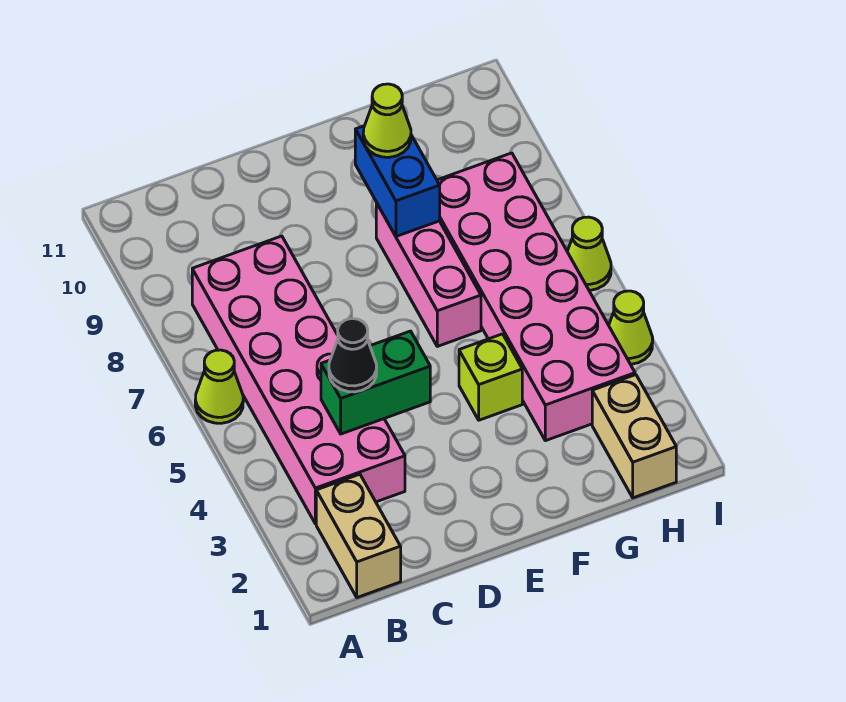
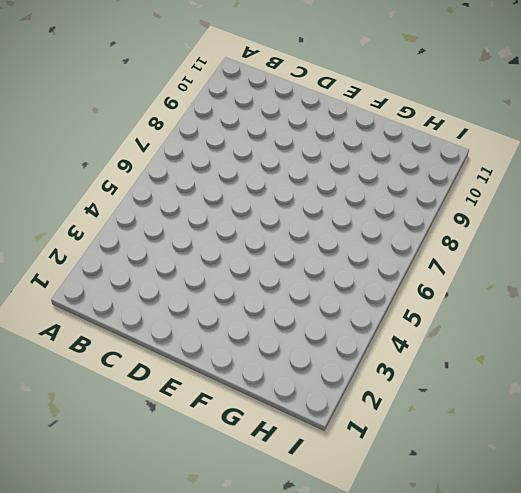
none -> lime 1x1 cone [195,350,243,423]
none -> tan 1x2 brick [316,474,401,598]
none -> pink 2x6 brick [192,236,405,524]

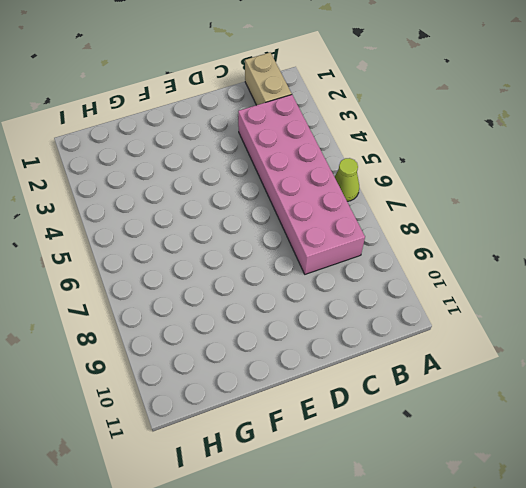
none -> lime 1x1 brick [459,334,522,420]
none -> pink 1x3 brick [376,203,481,346]
none -> pink 2x6 brick [437,153,635,441]

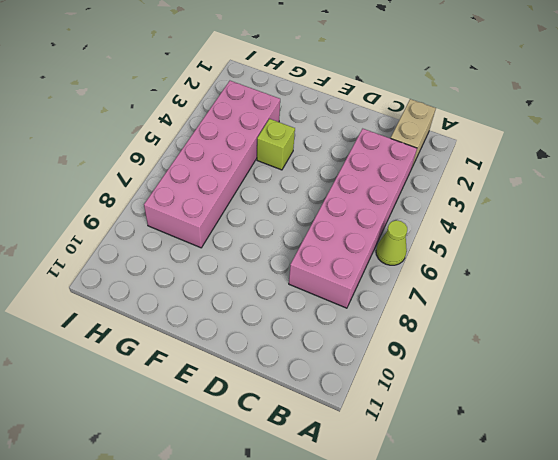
none -> pink 1x3 brick [376,203,481,346]
none -> tan 1x2 brick [592,375,676,498]
none -> lime 1x1 cone [609,291,653,364]

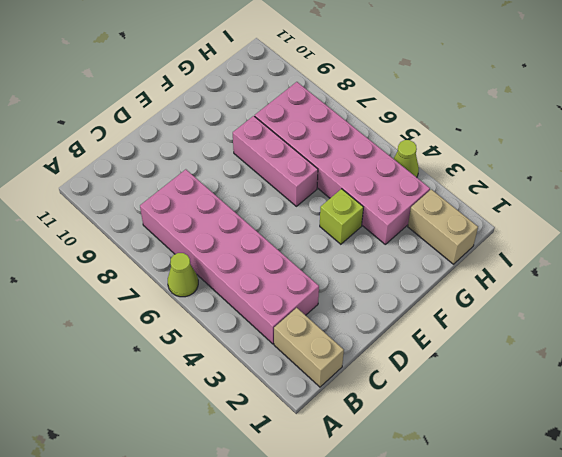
none -> lime 1x1 cone [567,217,611,290]
none -> green 1x2 brick [321,331,430,434]
none -> blue 1x2 brick [355,126,440,236]

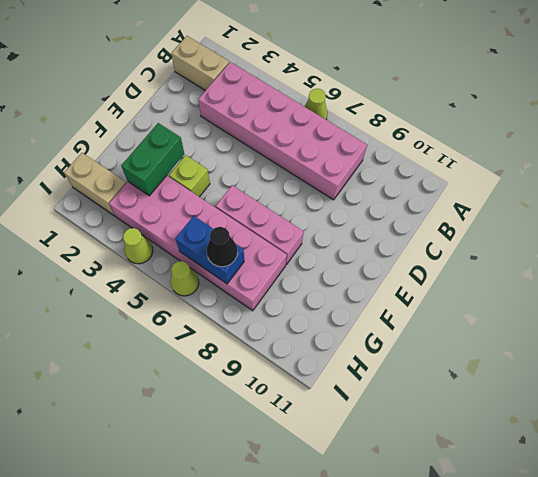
green 1x2 brick [121,123,184,196] -> green 1x2 brick moved to [321,331,430,434]
blue 1x2 brick [175,216,244,284] -> blue 1x2 brick moved to [355,126,440,236]
black 1x1 cone [206,227,237,267] -> black 1x1 cone moved to [329,319,377,392]
none -> lime 1x1 cone [363,84,411,157]

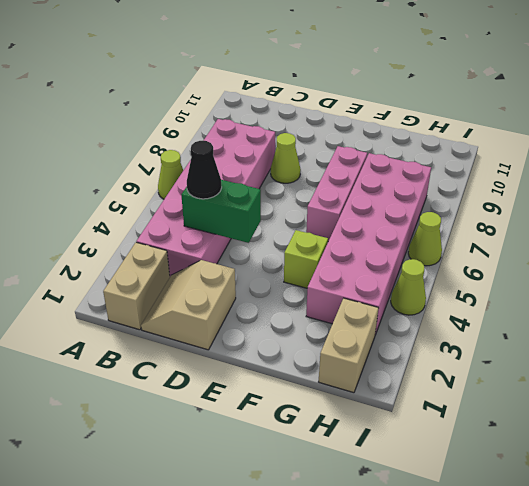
tan 2x2 slope [141,260,236,350] -> none
lime 1x1 cone [271,133,301,183] -> lime 1x1 cone moved to [363,84,411,157]
none -> blue 1x2 brick [355,126,440,236]

